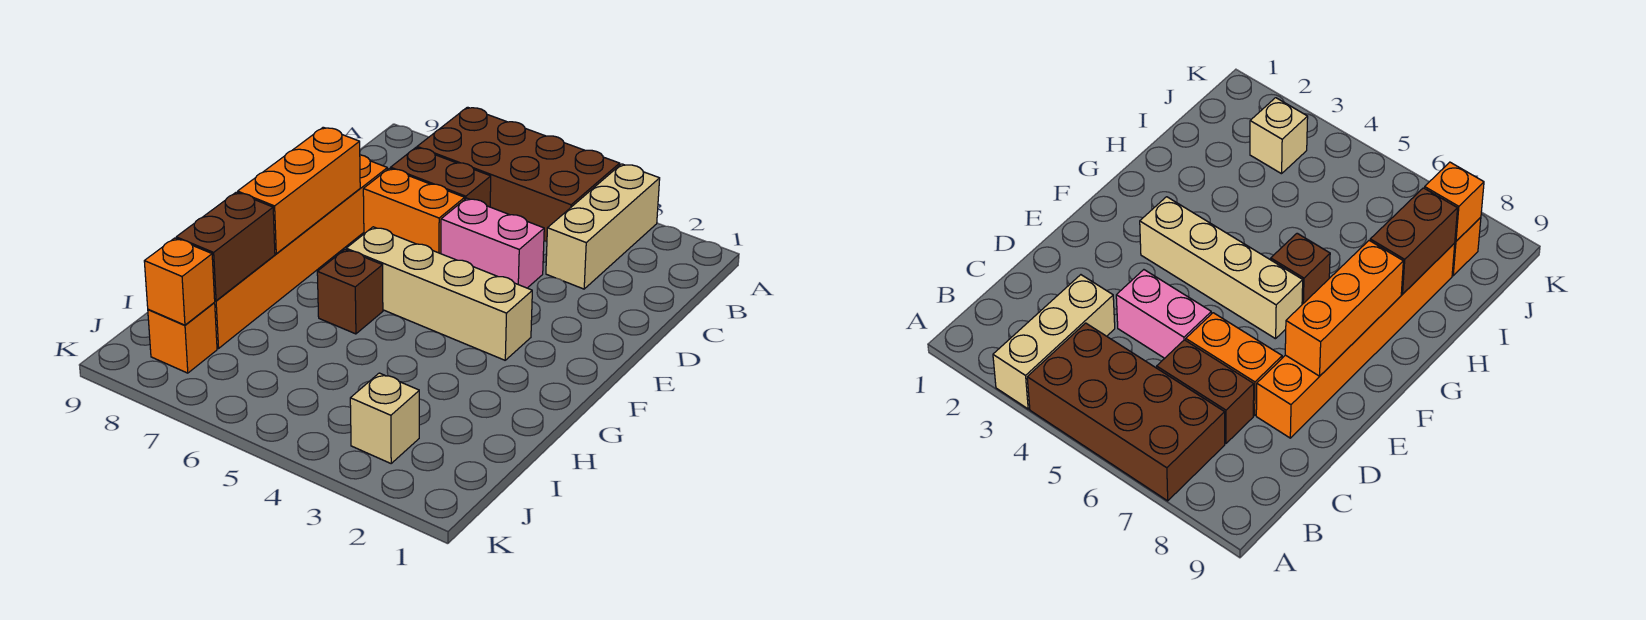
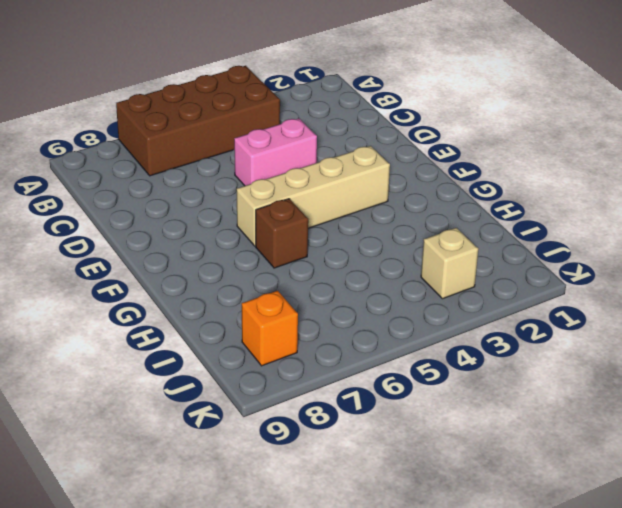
none -> tan 1x3 brick [546,164,660,289]
none -> brown 1x2 brick [391,148,491,207]
none -> orange 1x2 brick [363,168,465,254]

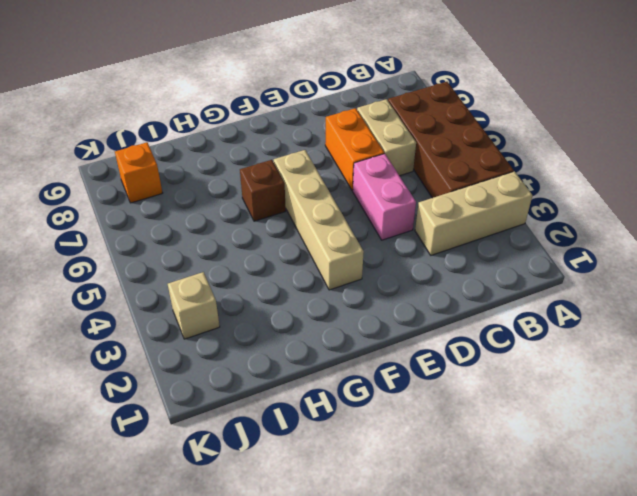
tan 1x2 brick [357,99,416,176] -> brown 1x2 brick [391,148,491,207]
none -> orange 1x6 brick [214,155,387,349]
none -> orange 1x3 brick [238,127,360,254]
none -> brown 1x2 brick [176,192,275,301]

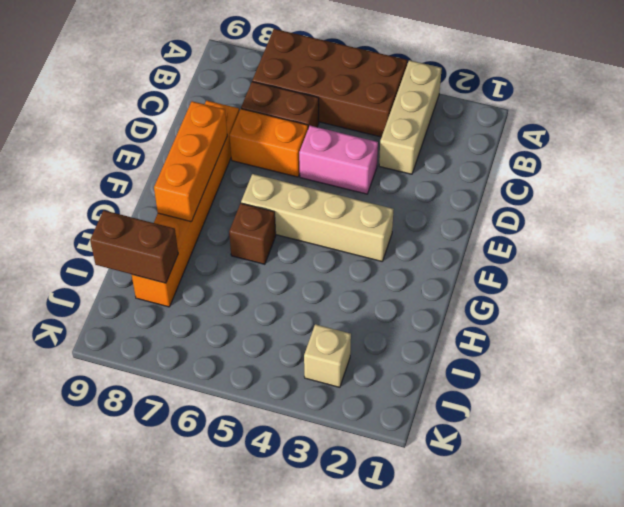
brown 1x2 brick [90,210,178,283] -> brown 1x2 brick turned to [176,192,275,301]
none -> orange 1x1 brick [148,303,217,373]
none -> orange 1x1 brick [144,238,215,325]

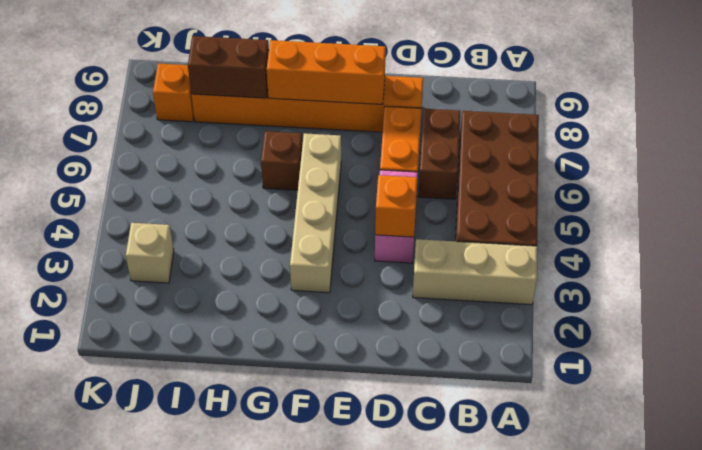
orange 1x1 brick [375,175,418,237] -> orange 1x1 brick moved to [144,238,215,325]

